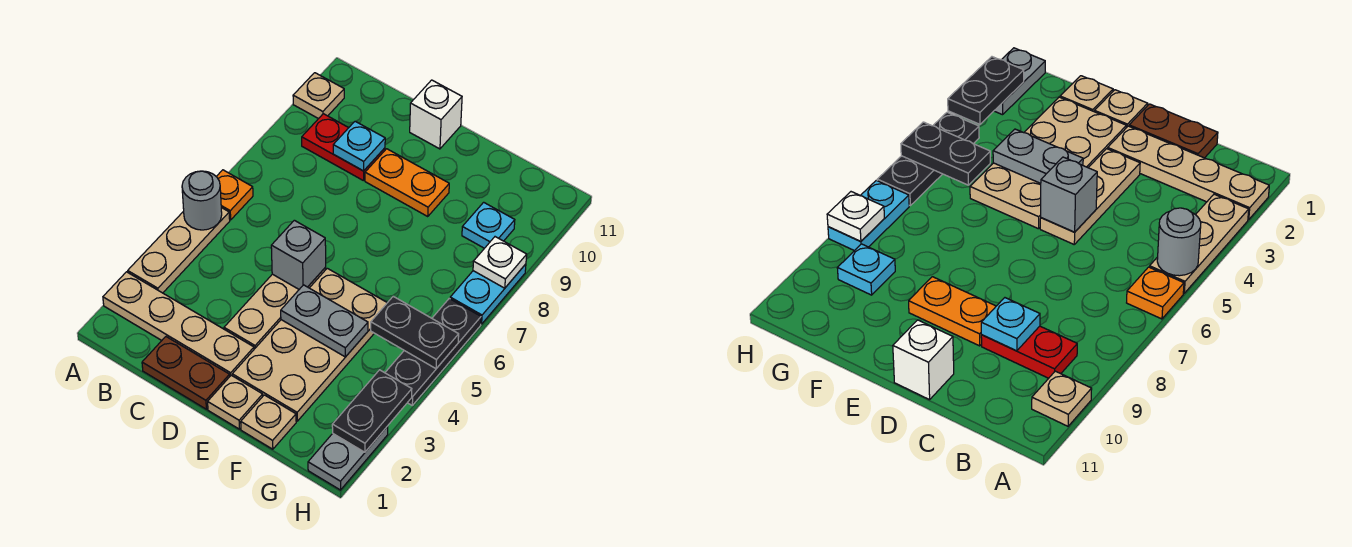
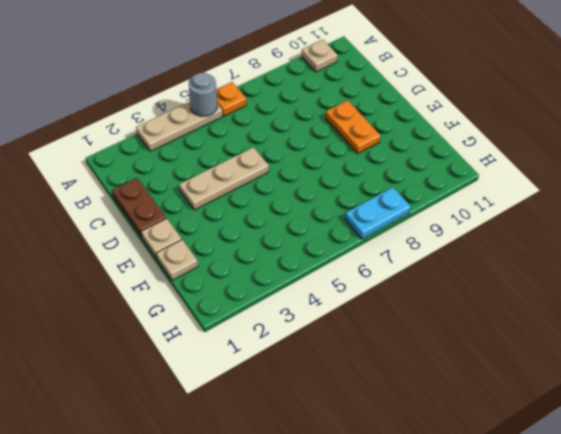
none -> tan 1x4 plate [103,272,254,376]
none -> red 1x2 plate [302,114,385,181]
none -> white 1x1 brick [410,80,462,149]

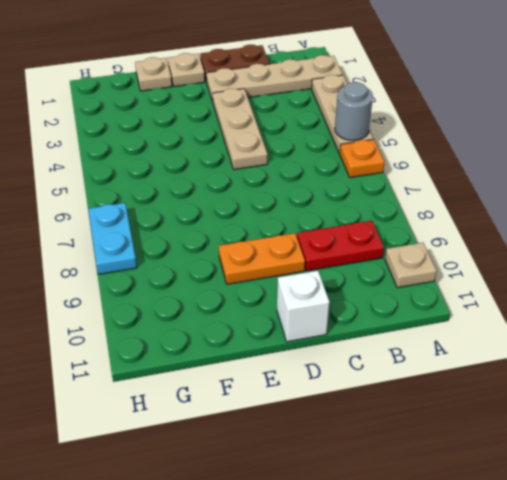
none -> tan 2x4 plate [232,268,387,421]
none -> cyan 1x1 plate [462,202,515,248]
none -> grey 1x2 plate [308,426,388,490]

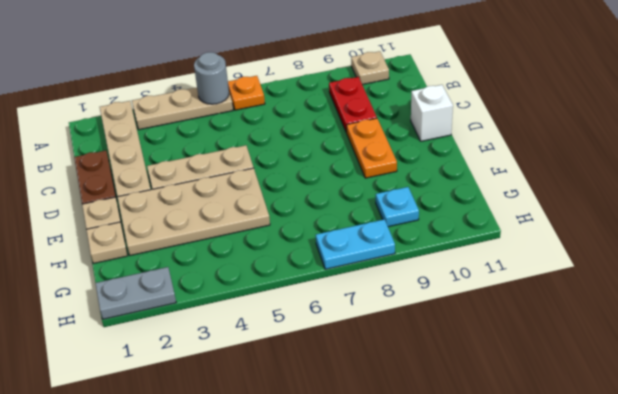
none -> black 1x3 plate [385,299,481,405]
none -> cyan 1x1 plate [333,121,385,171]
none -> grey 1x1 brick [271,220,326,289]

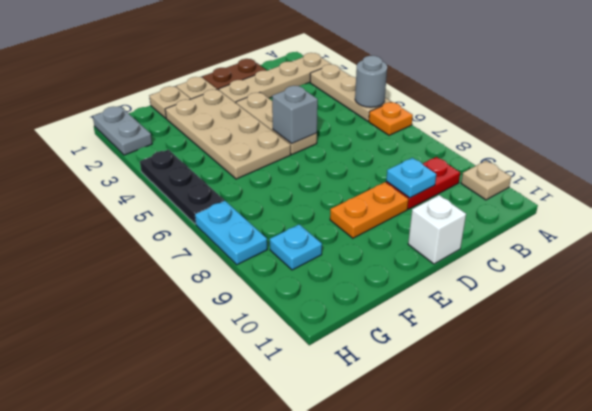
none -> grey 1x2 plate [281,285,368,357]
none -> black 1x2 plate [371,296,459,369]
none -> black 1x2 plate [332,370,412,452]

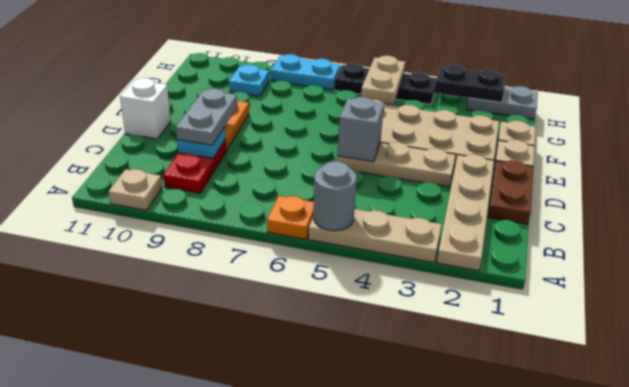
grey 1x2 plate [176,89,237,145] -> grey 1x2 plate moved to [281,285,368,357]
tan 1x2 plate [361,56,405,104] -> black 1x2 plate [371,296,459,369]
none -> white 1x1 plate [473,237,527,288]

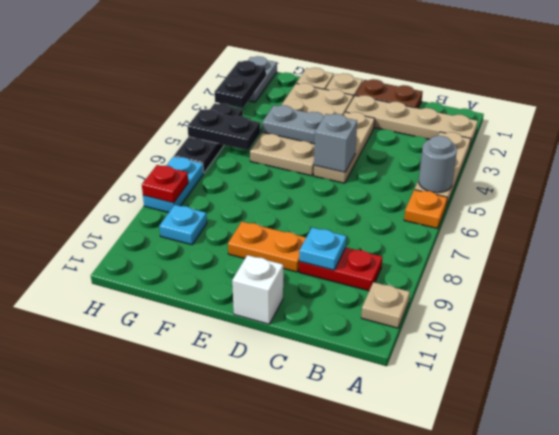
red 1x1 plate [142,165,188,203] -> white 1x1 plate [473,237,527,288]

